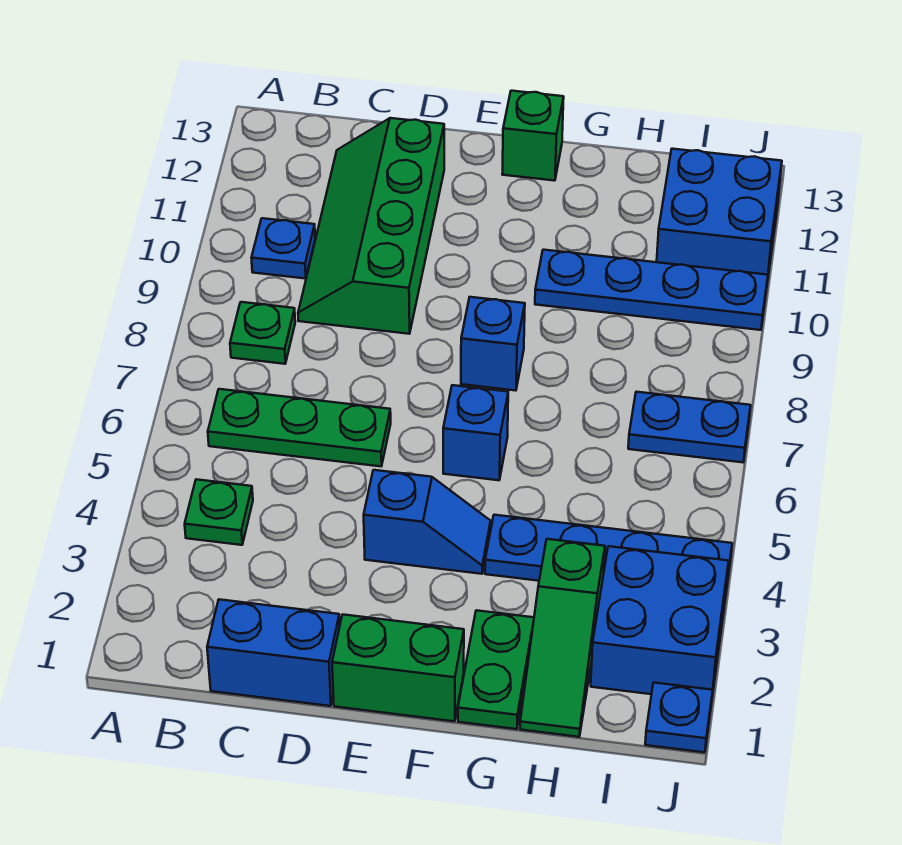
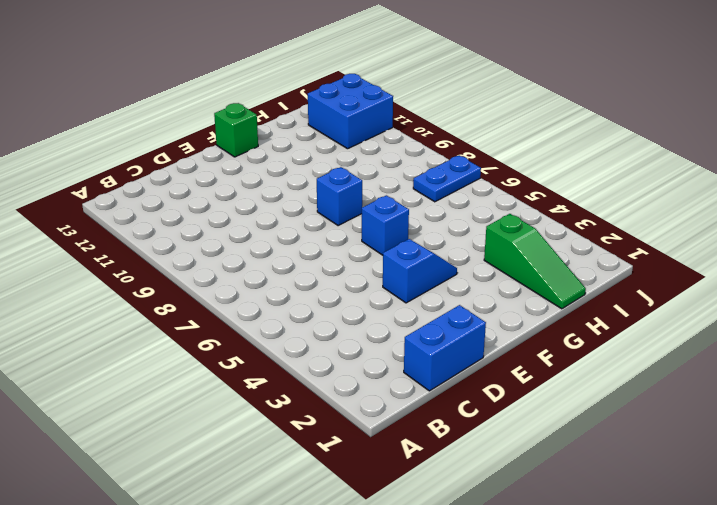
none -> green 1x1 plate [185,479,253,545]
none -> green 1x3 plate [208,389,391,466]
none -> green 1x1 plate [230,302,295,364]

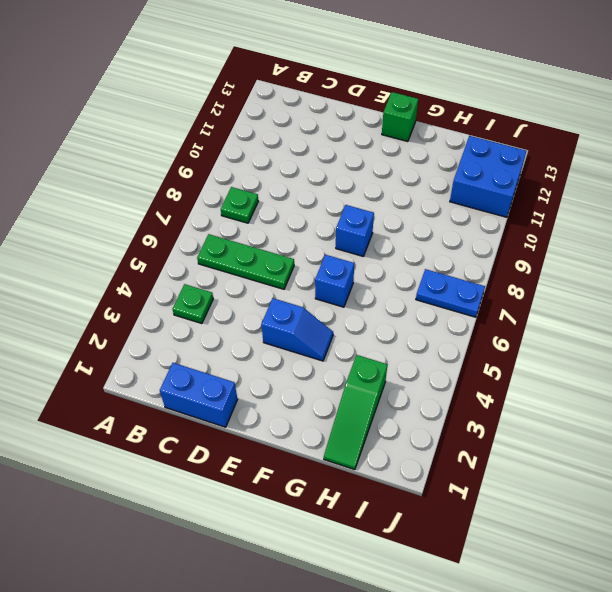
none -> blue 1x1 plate [252,218,315,279]
none -> green 2x4 slope [298,118,444,334]
none -> green 1x2 brick [332,615,464,721]

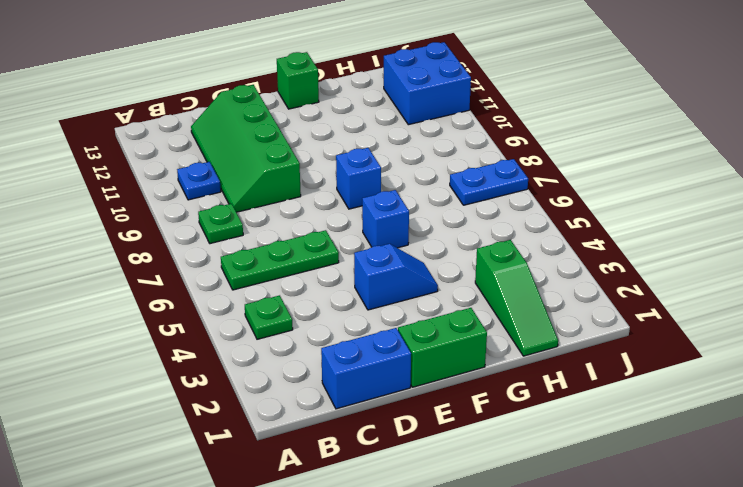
none -> green 1x2 plate [458,610,534,729]
none -> blue 1x4 plate [485,515,732,599]
none -> blue 1x4 plate [535,250,768,330]

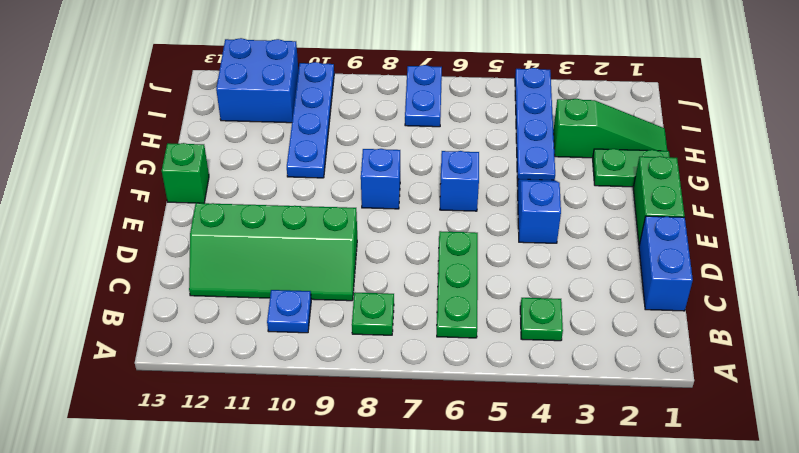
none -> blue 2x2 brick [591,546,729,696]
none -> blue 1x1 plate [645,683,713,752]

